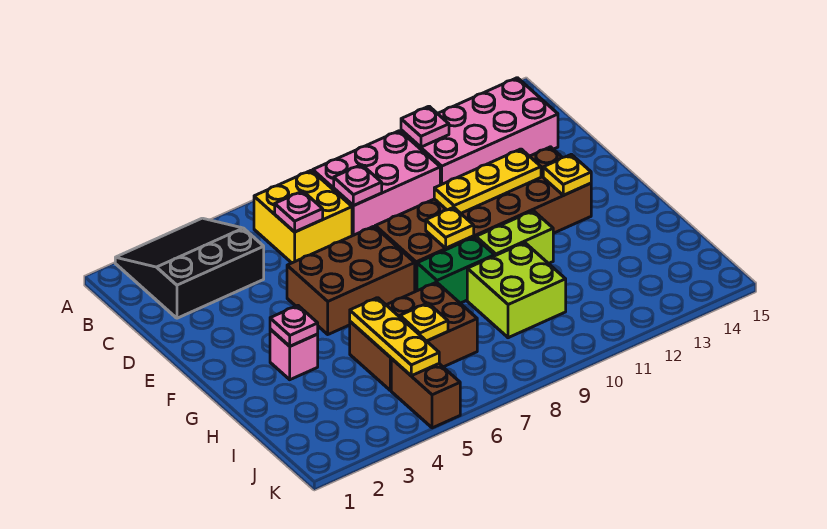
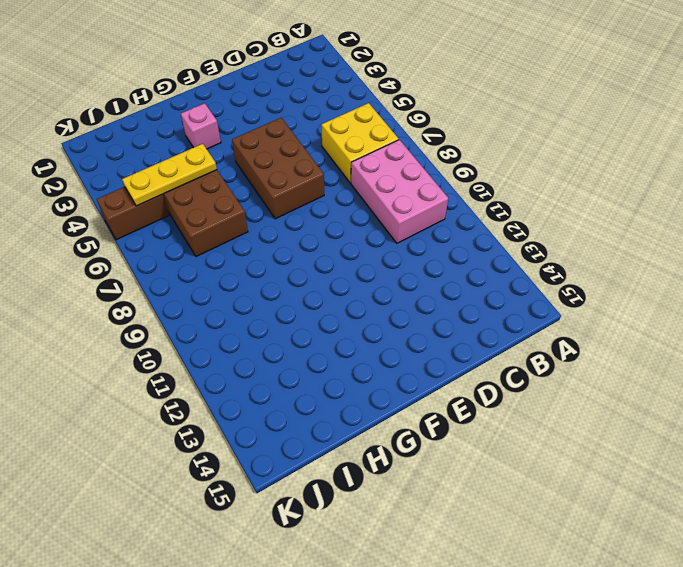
none -> black 3x3 slope [115,218,264,318]
none -> pink 2x4 brick [401,78,558,185]
none -> brown 2x6 brick [375,147,591,292]

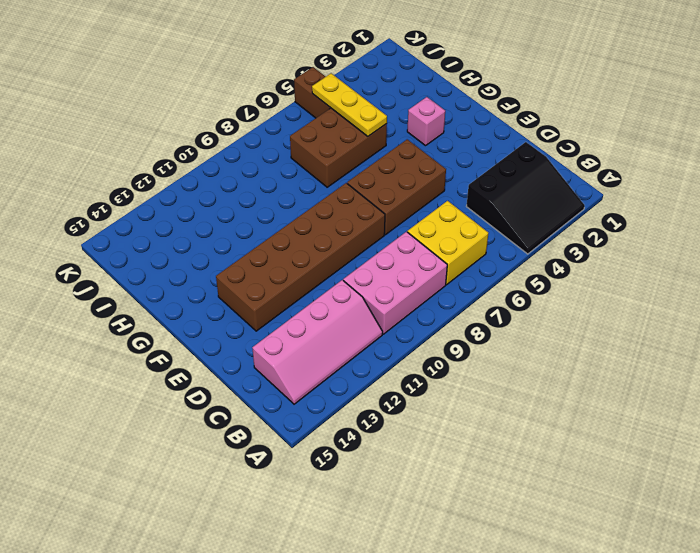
pink 2x4 slope [252,280,383,404] -> pink 2x4 brick [401,78,558,185]
none -> green 1x2 brick [417,237,494,303]
none -> lime 1x2 brick [476,211,553,264]
none -> lime 2x2 brick [467,243,566,338]

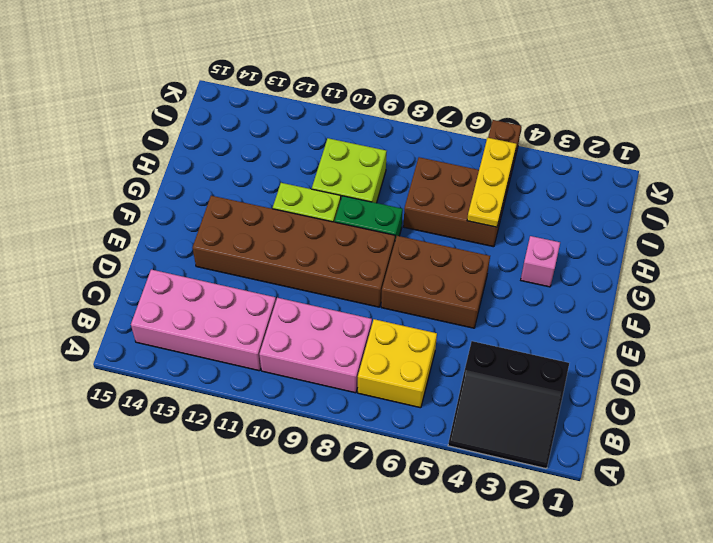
none -> pink 1x1 plate [401,106,449,147]
none -> pink 1x1 plate [275,191,323,232]
none -> pink 1x1 plate [334,165,382,206]

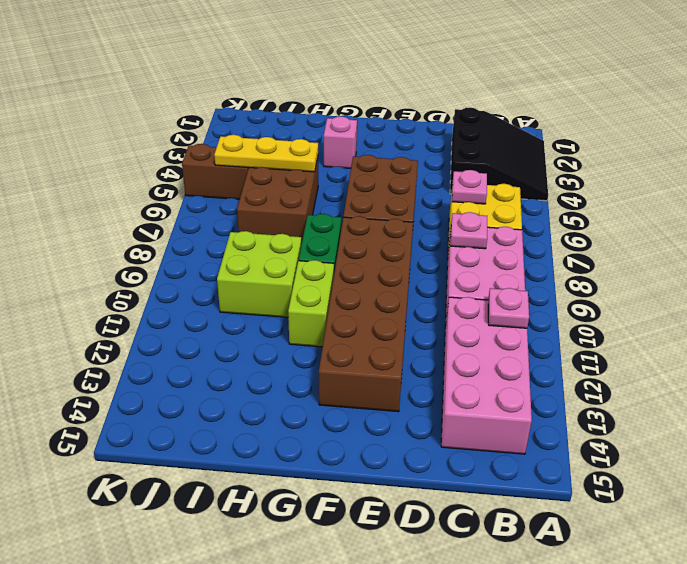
none -> yellow 1x3 plate [434,149,541,213]
none -> yellow 1x1 plate [426,207,474,248]
none -> yellow 1x1 plate [543,154,591,195]

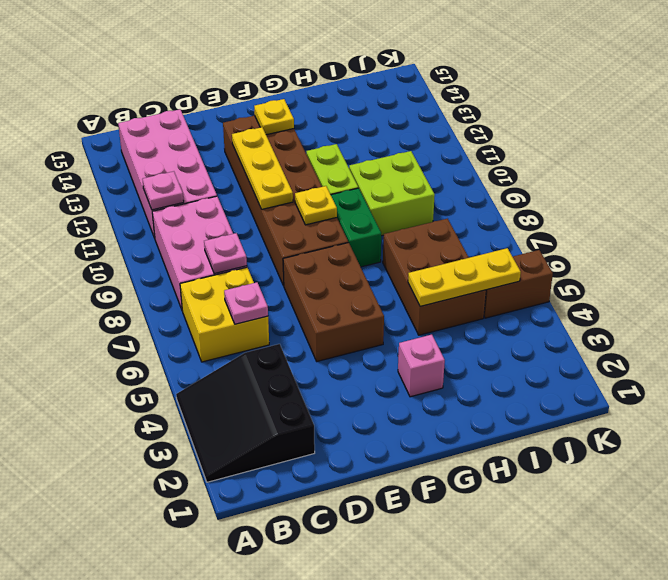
none -> pink 1x1 plate [270,305,318,346]
none -> yellow 1x1 plate [400,303,448,341]

